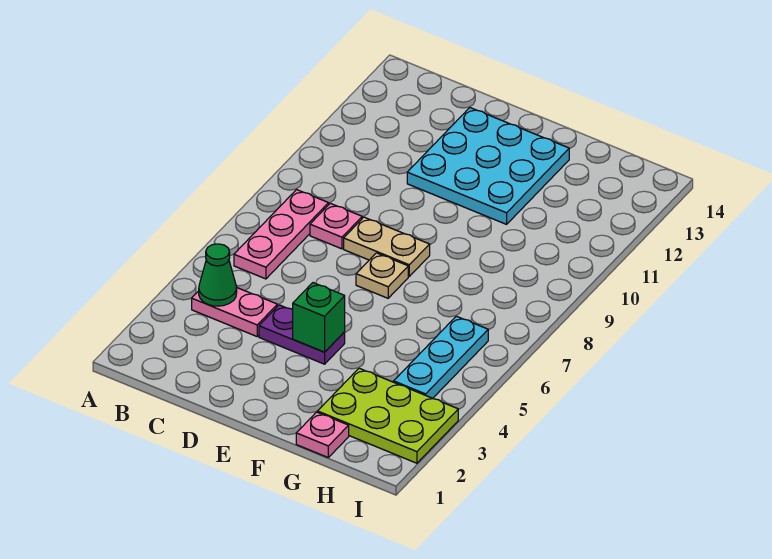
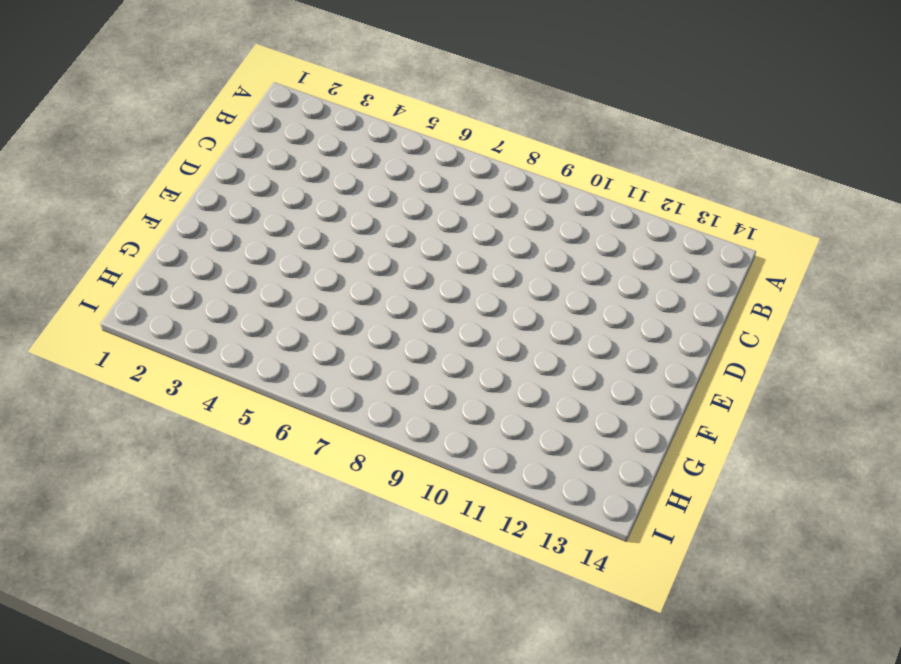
none -> pink 1x2 plate [192,288,277,336]
none -> pink 1x3 plate [234,190,329,279]
none -> pink 1x1 plate [310,203,362,249]

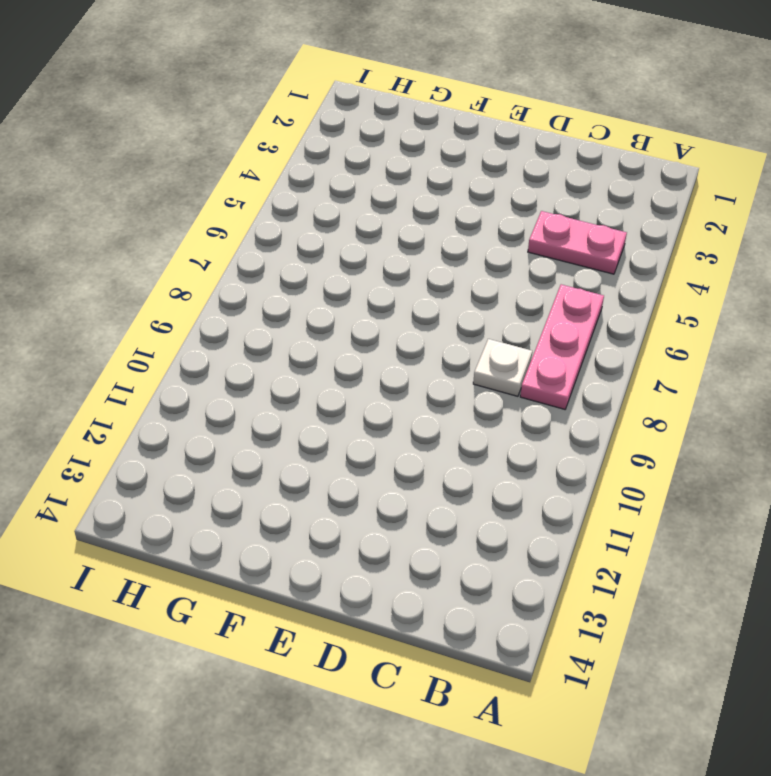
white 1x1 plate [473,339,532,396] -> pink 1x1 plate [310,203,362,249]
none -> purple 1x2 plate [259,305,345,364]
none -> tan 1x2 plate [344,217,430,276]
none -> cyan 3x3 plate [407,108,569,224]

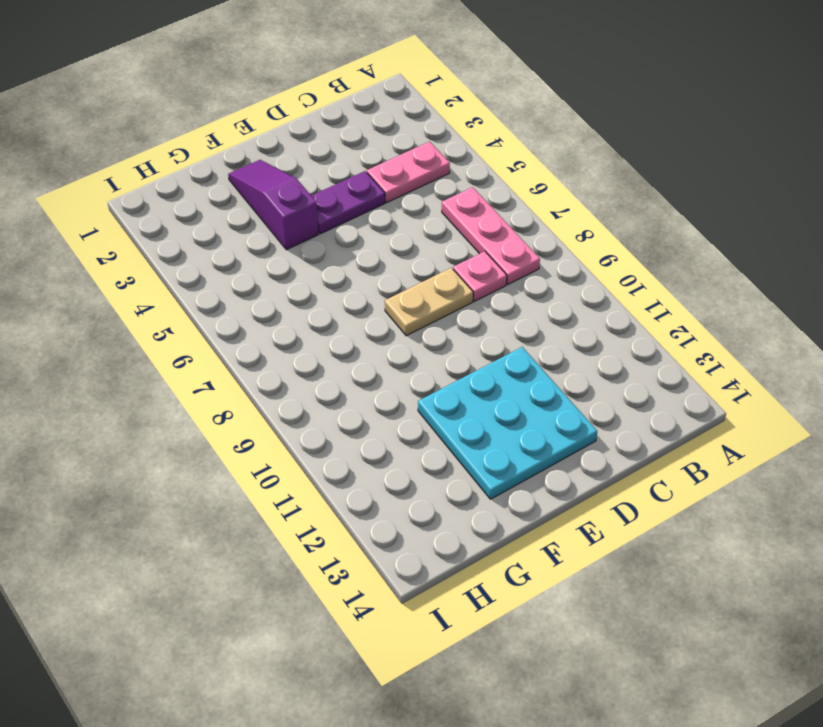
purple 1x3 slope [228,160,319,250] -> none
none -> tan 1x1 plate [356,253,408,298]
none -> pink 1x1 plate [296,412,349,457]
none -> lime 2x3 plate [318,368,458,463]

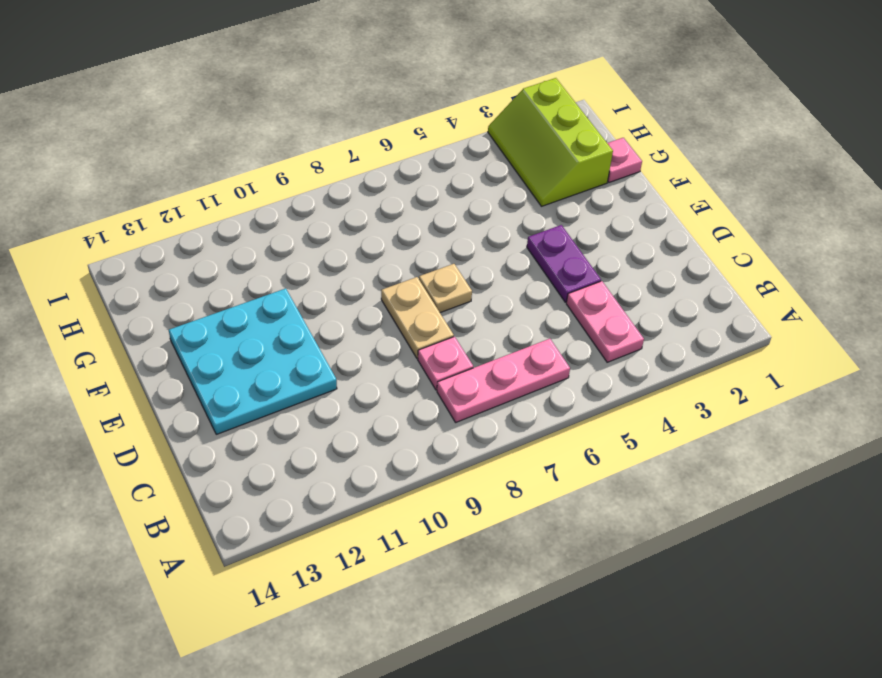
lime 2x3 slope [488,78,613,206] -> lime 2x3 plate [318,368,458,463]
none -> cyan 1x3 plate [394,316,488,398]
none -> green 1x1 cone [199,244,237,306]
none -> green 1x1 brick [293,283,345,352]

